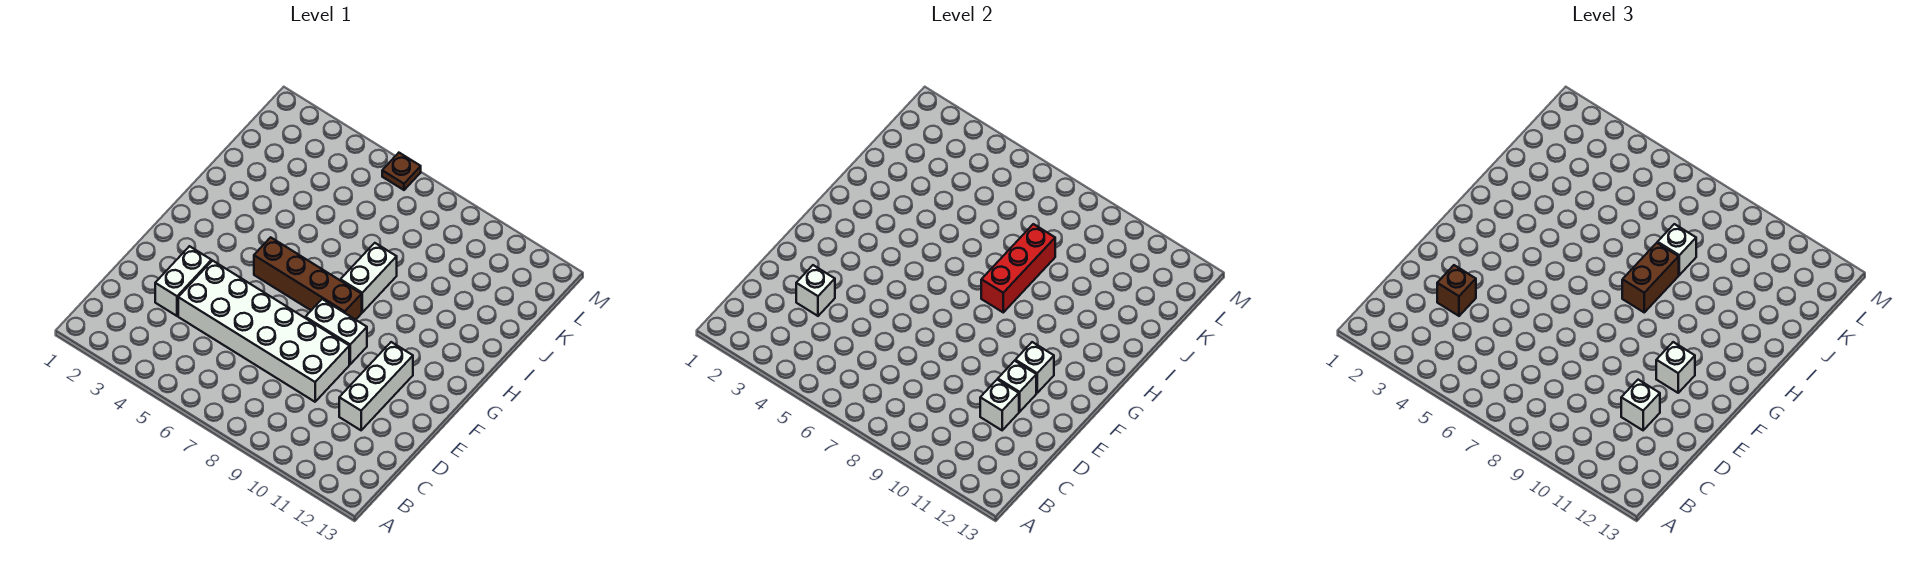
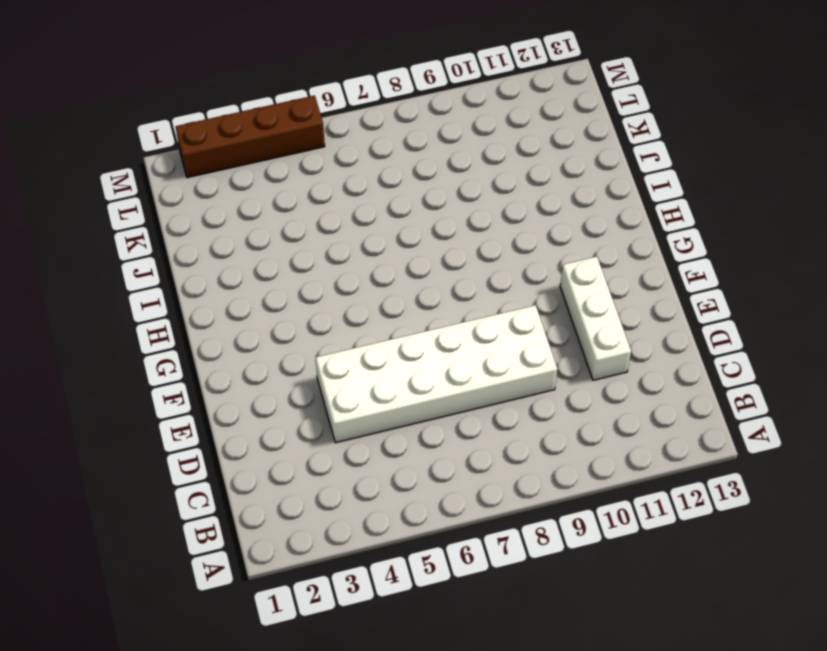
brown 1x4 brick [175,95,325,178] -> brown 1x4 brick moved to [254,237,362,320]
none -> white 1x2 brick [155,246,211,316]
none -> white 1x2 brick [305,299,367,364]
none -> white 1x2 brick [340,243,397,312]

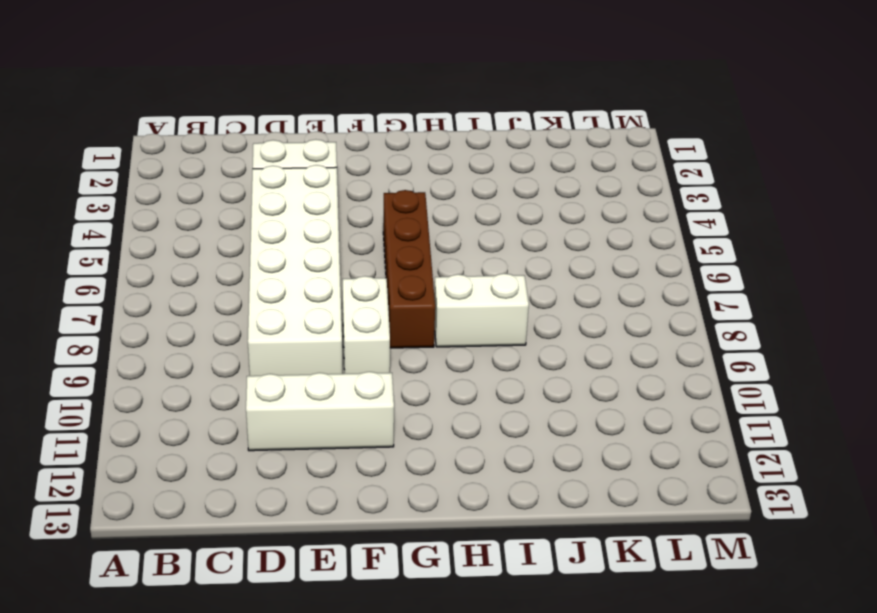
none -> brown 1x1 plate [382,153,421,190]
none -> white 1x1 brick [796,265,835,316]
none -> white 1x1 brick [980,380,1019,430]

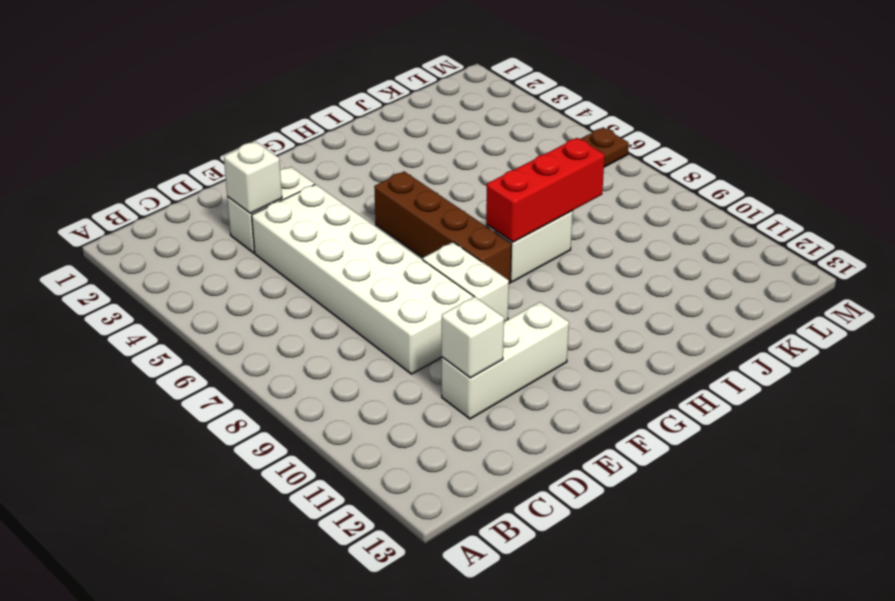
none -> white 1x1 brick [998,361,1036,412]
none -> white 1x1 brick [1015,342,1054,393]
none -> brown 1x1 brick [1437,265,1476,316]

